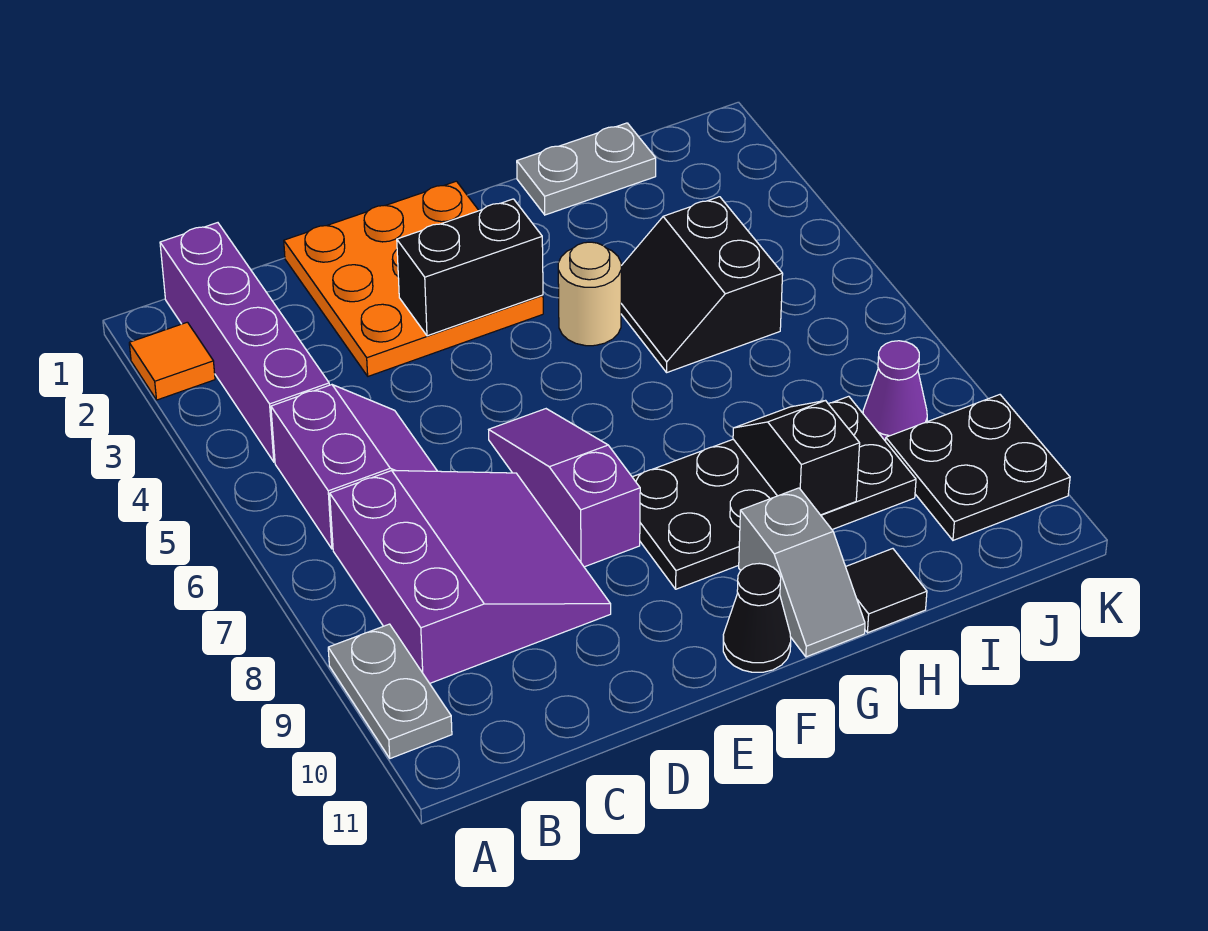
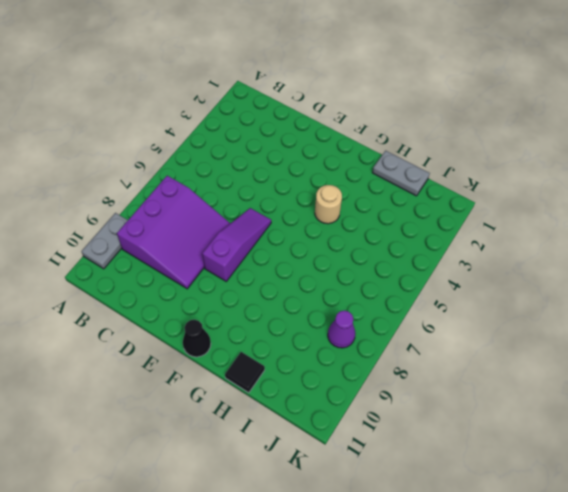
none -> orange 1x1 tile [129,322,215,400]
none -> purple 1x4 brick [160,223,329,462]
none -> purple 2x2 slope [271,385,437,549]

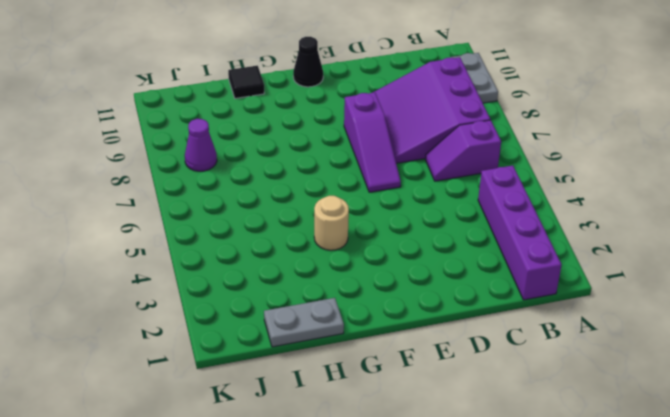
purple 1x2 slope [425,120,501,181] -> purple 2x2 slope [271,385,437,549]
none -> orange 1x1 tile [129,322,215,400]
none -> orange 3x3 plate [284,181,543,376]
none -> black 2x4 plate [633,396,916,589]

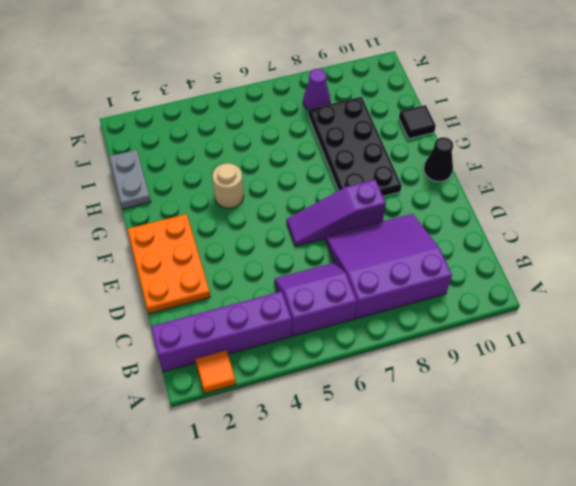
orange 2x3 plate [127,214,210,314] -> orange 3x3 plate [284,181,543,376]
none -> grey 1x2 plate [328,624,452,758]
none -> grey 1x2 slope [739,488,865,657]
none -> black 2x2 slope [621,197,783,372]

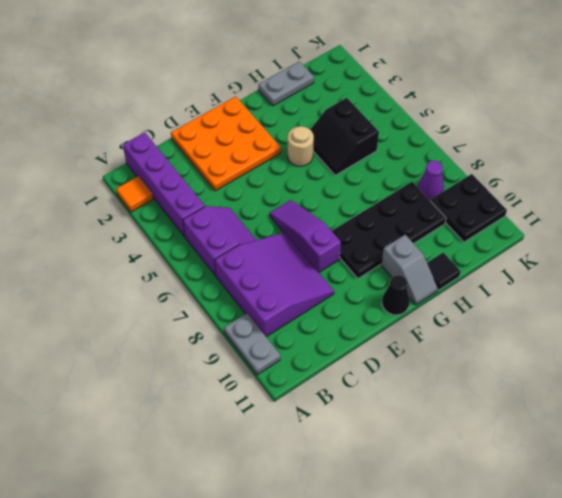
none -> black 1x2 brick [397,199,543,336]
none -> black 1x2 slope [733,401,860,515]

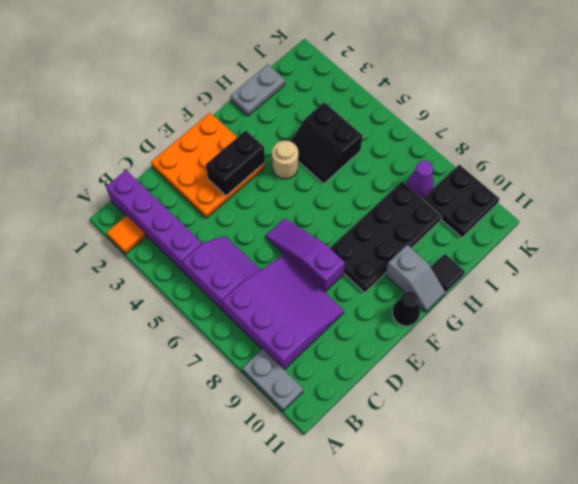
none -> black 1x2 slope [733,401,860,515]

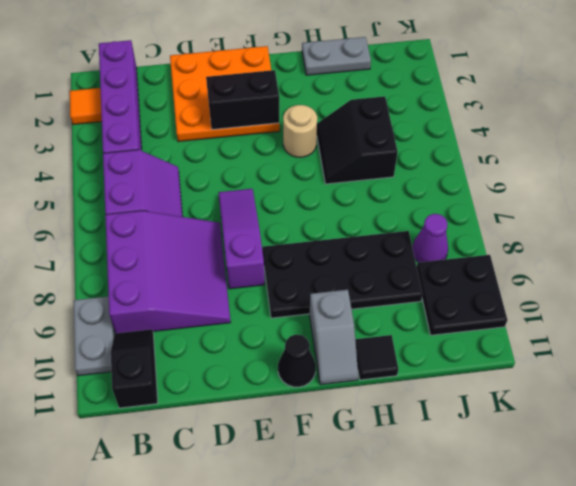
black 1x2 slope [111,329,158,408] -> black 1x2 slope moved to [733,401,860,515]

